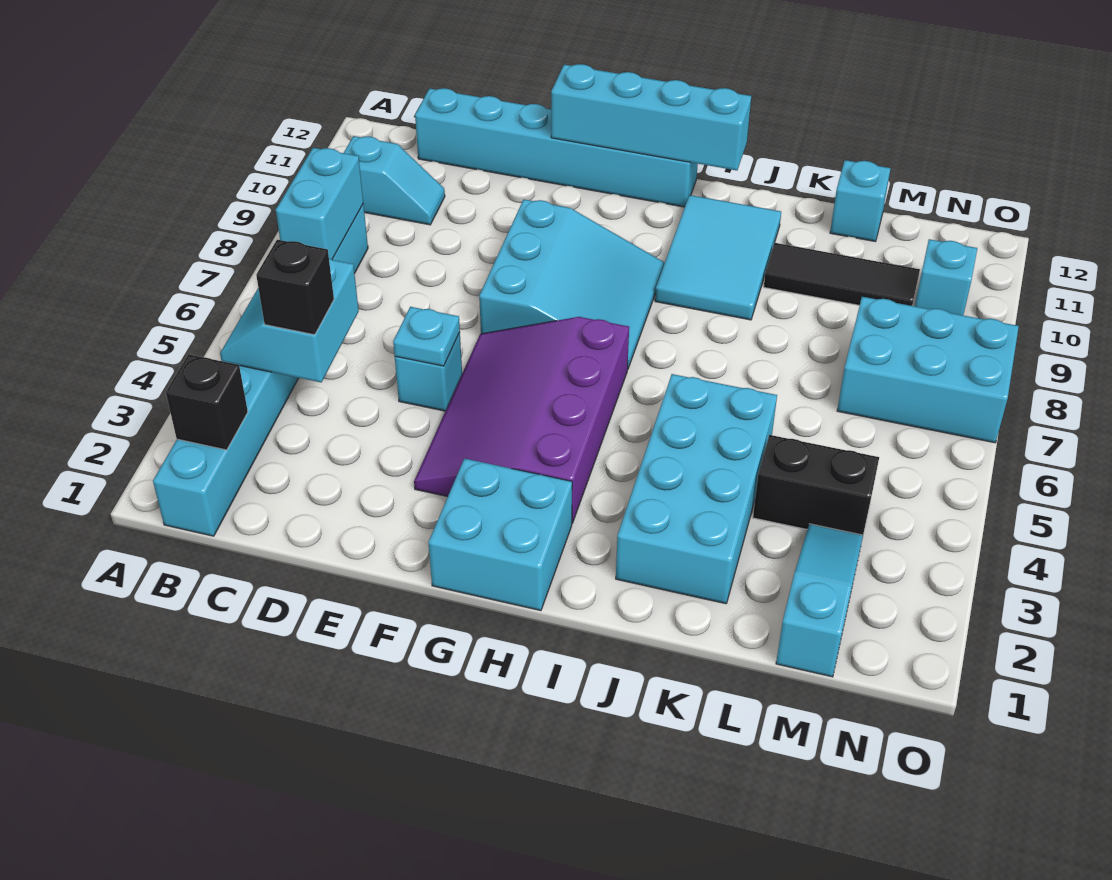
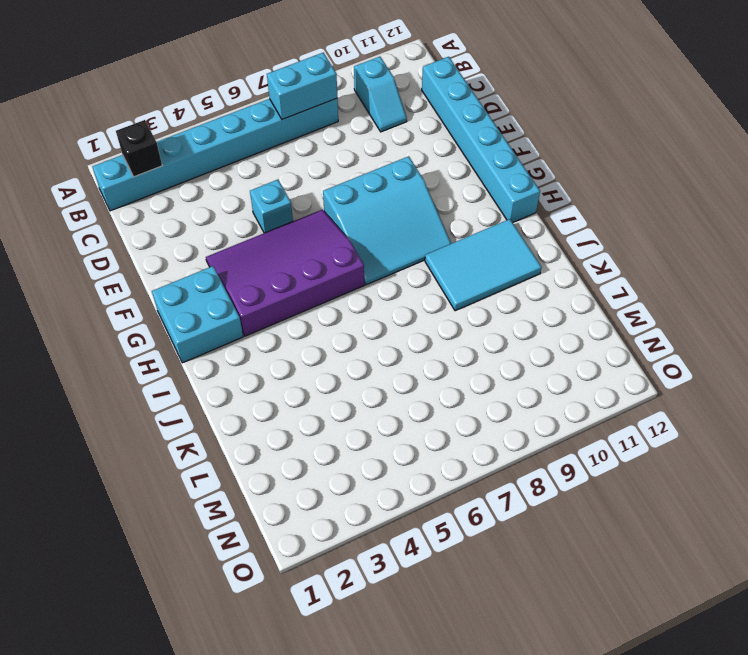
none -> cyan 2x4 brick [616,374,777,604]
none -> black 1x3 tile [764,243,920,306]
none -> black 1x2 brick [753,435,879,535]

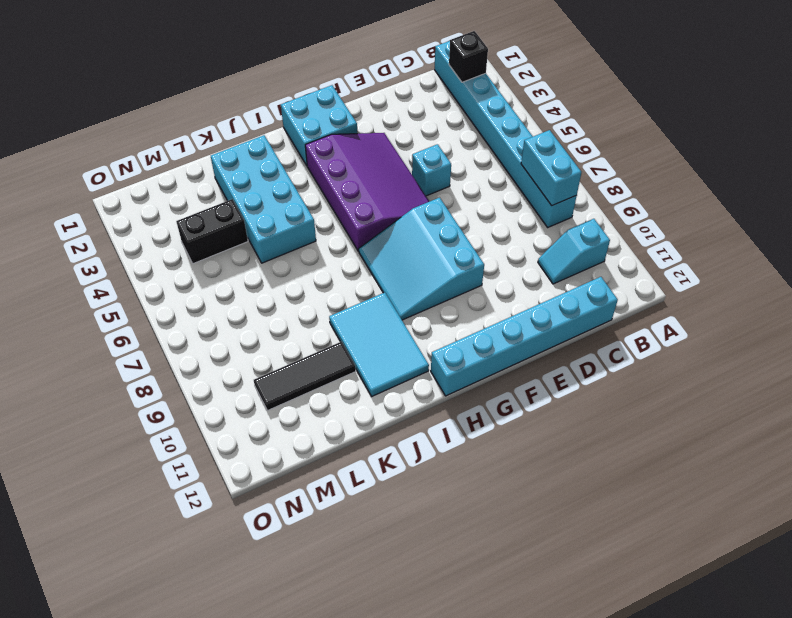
none -> cyan 1x1 brick [830,160,891,242]
none -> cyan 1x3 slope [776,524,863,677]
none -> cyan 2x3 brick [837,297,1019,443]

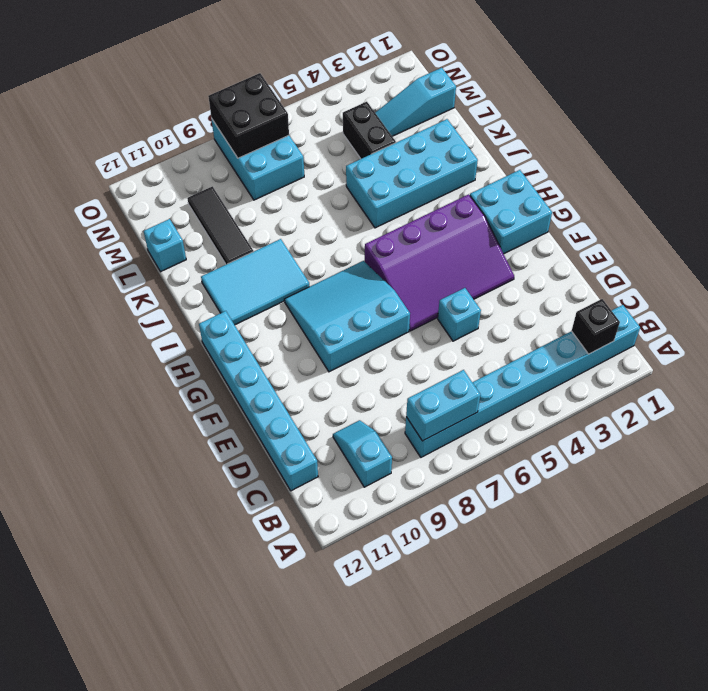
black 2x2 brick [208,73,289,158] -> none
none -> cyan 1x1 brick [915,239,977,315]
none -> cyan 2x2 slope [220,259,359,382]
none -> cyan 1x1 plate [393,307,460,366]

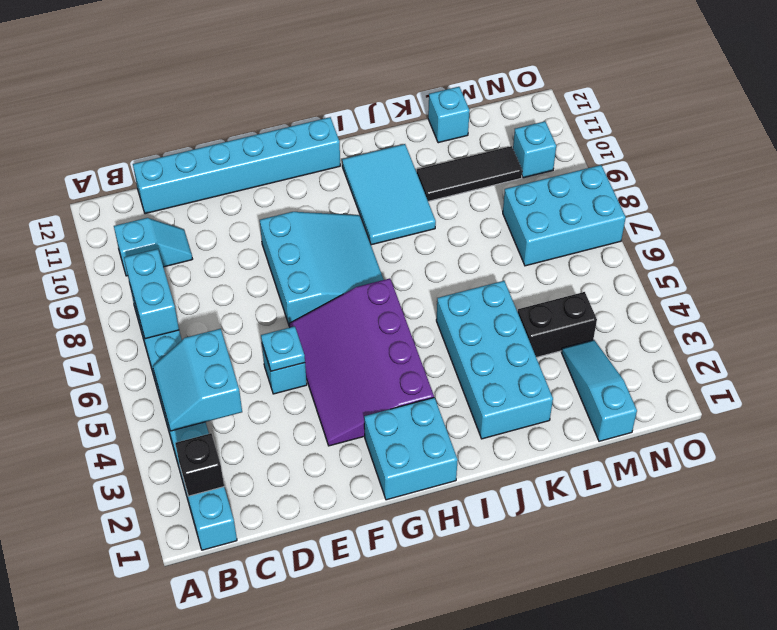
none -> cyan 1x4 brick [551,64,751,170]
none -> black 1x1 brick [256,240,334,335]

